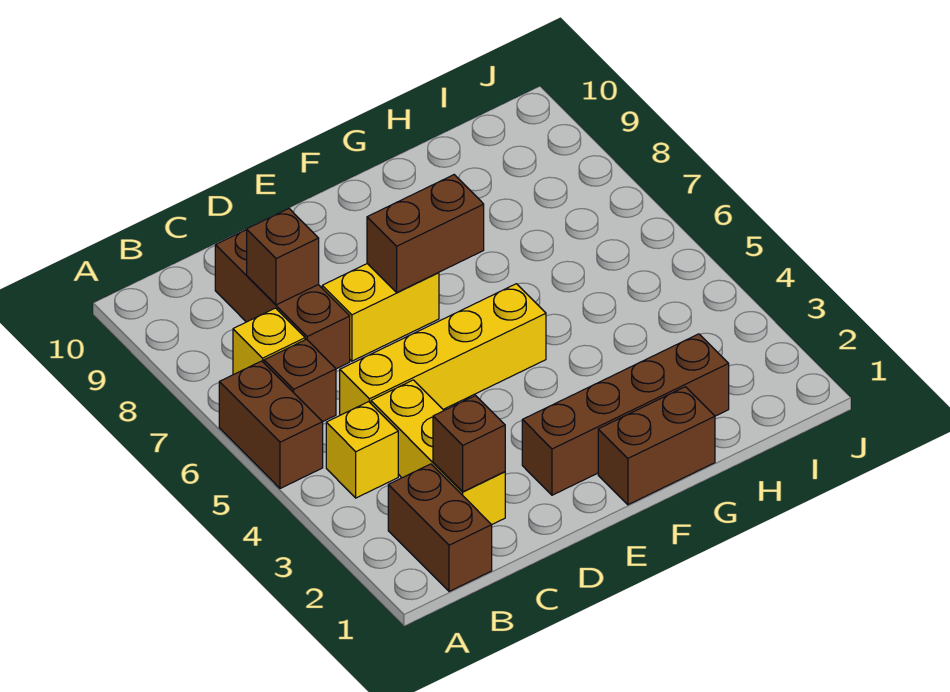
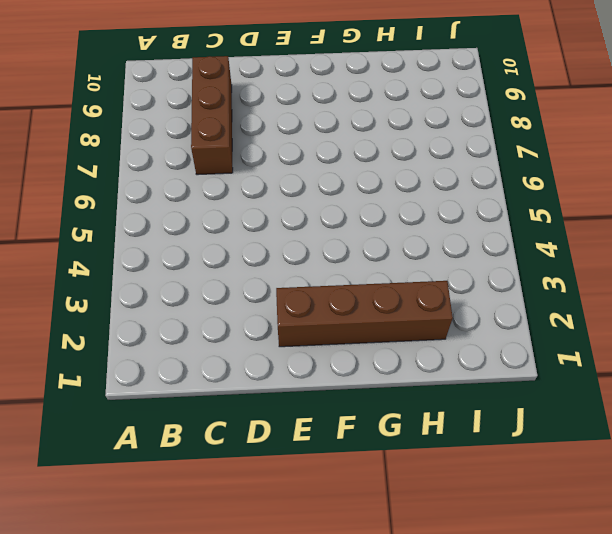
none -> brown 1x2 brick [219,361,323,488]
none -> brown 1x2 brick [388,464,492,591]
none -> yellow 1x1 brick [326,402,398,498]

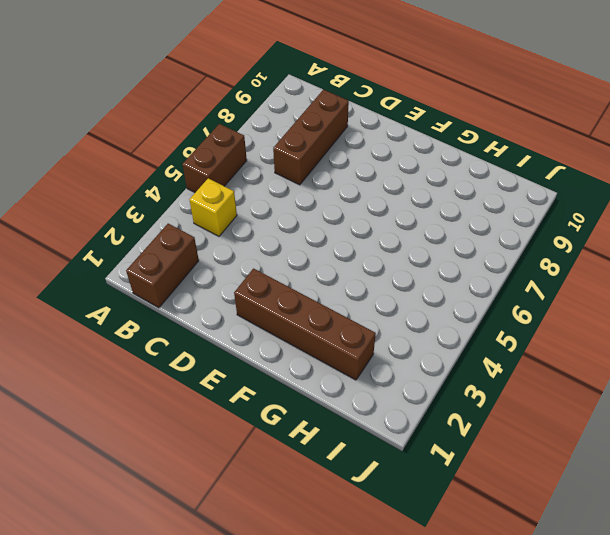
none -> brown 1x1 brick [264,339,336,422]
none -> yellow 1x1 brick [233,308,305,375]
none -> yellow 1x3 brick [371,380,505,525]

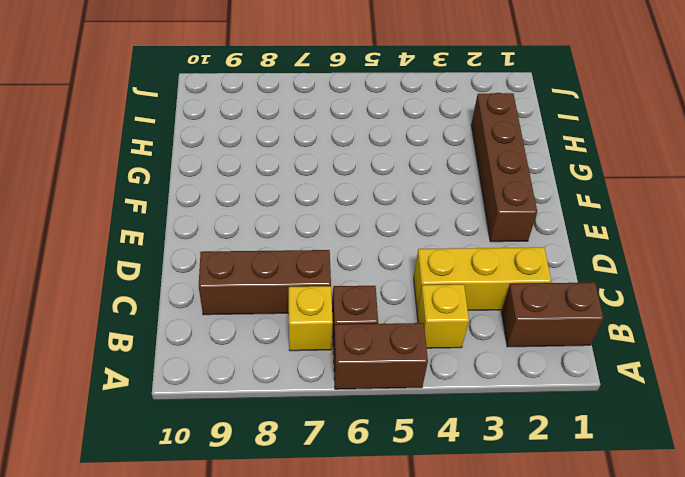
none -> yellow 1x4 brick [340,284,546,415]
none -> yellow 1x2 brick [322,264,439,361]
none -> brown 1x2 brick [598,387,715,505]

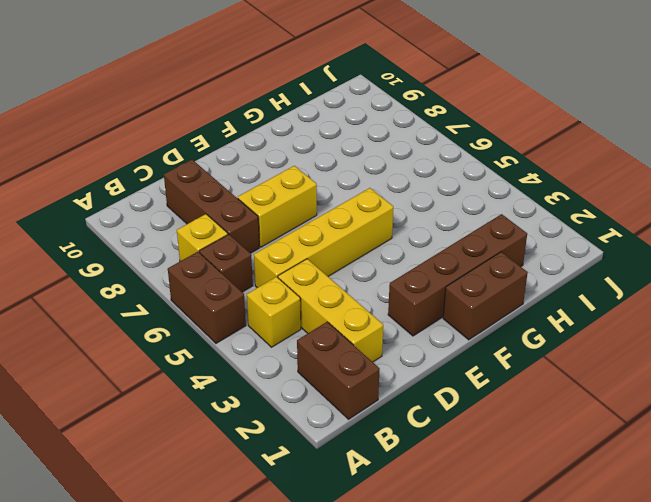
none -> brown 1x1 brick [433,396,505,492]
none -> brown 1x1 brick [247,208,319,305]
none -> brown 1x2 brick [367,175,484,292]

